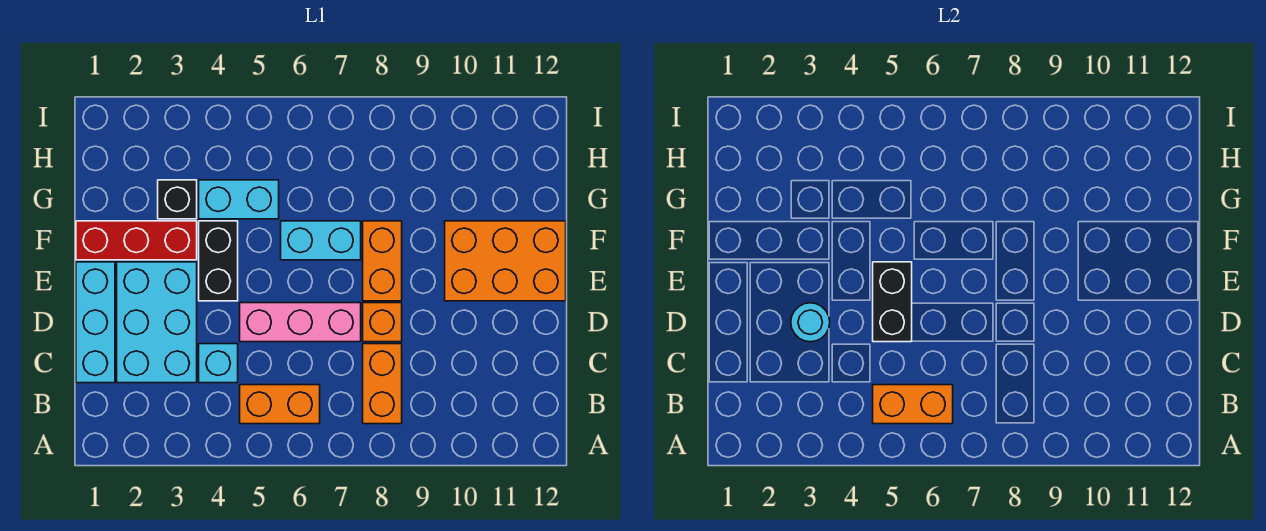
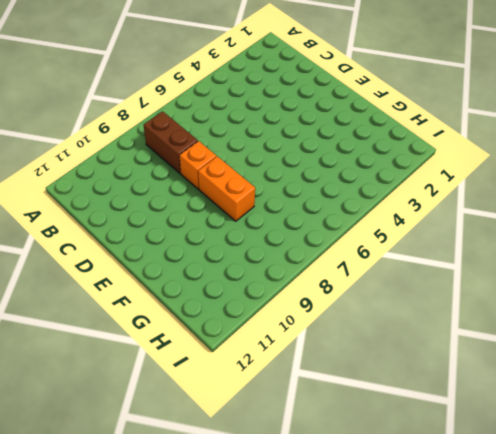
brown 1x2 brick [144,111,198,173] -> orange 1x2 brick [363,344,402,424]
none -> orange 1x2 brick [240,385,320,424]
none -> cyan 1x3 brick [76,262,115,383]
none -> cyan 2x3 brick [117,262,197,383]

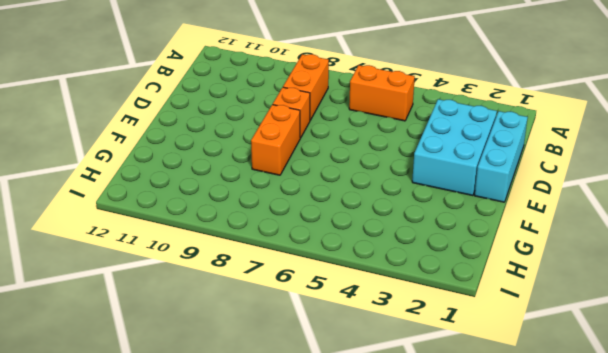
none -> cyan 1x1 brick [199,344,238,383]
none -> pink 1x3 brick [240,303,361,342]
none -> black 1x2 brick [199,221,238,301]

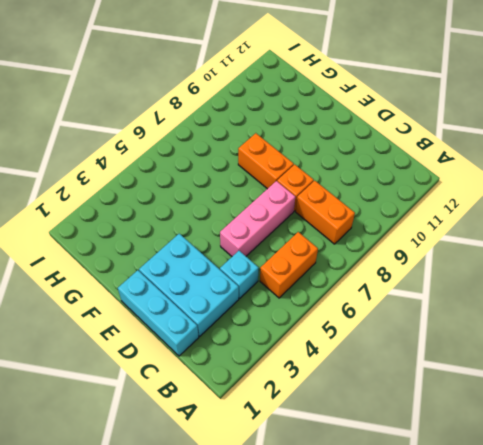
none -> black 1x2 brick [199,221,238,301]
none -> orange 2x3 brick [445,221,566,301]
none -> red 1x3 brick [76,221,197,260]

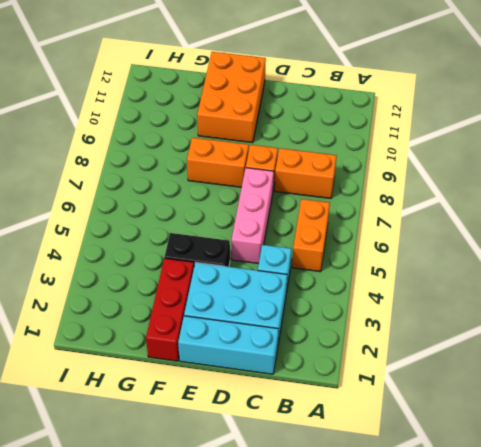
none -> cyan 1x2 brick [281,221,361,260]
none -> black 1x1 brick [158,180,197,219]
none -> cyan 1x2 brick [199,180,279,219]

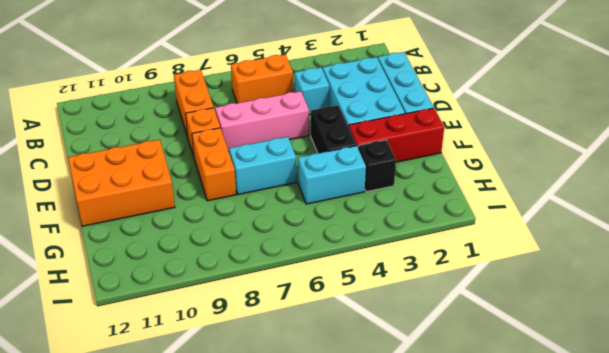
none -> orange 1x2 brick [873,385,953,424]
none -> cyan 1x1 round brick [791,303,830,342]
none -> black 1x2 brick [873,262,912,342]

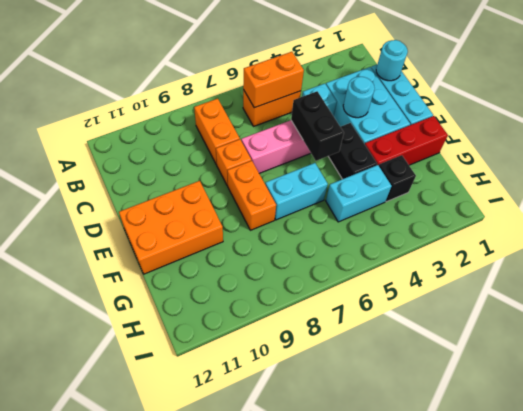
cyan 1x1 round brick [376,40,408,81] -> none

